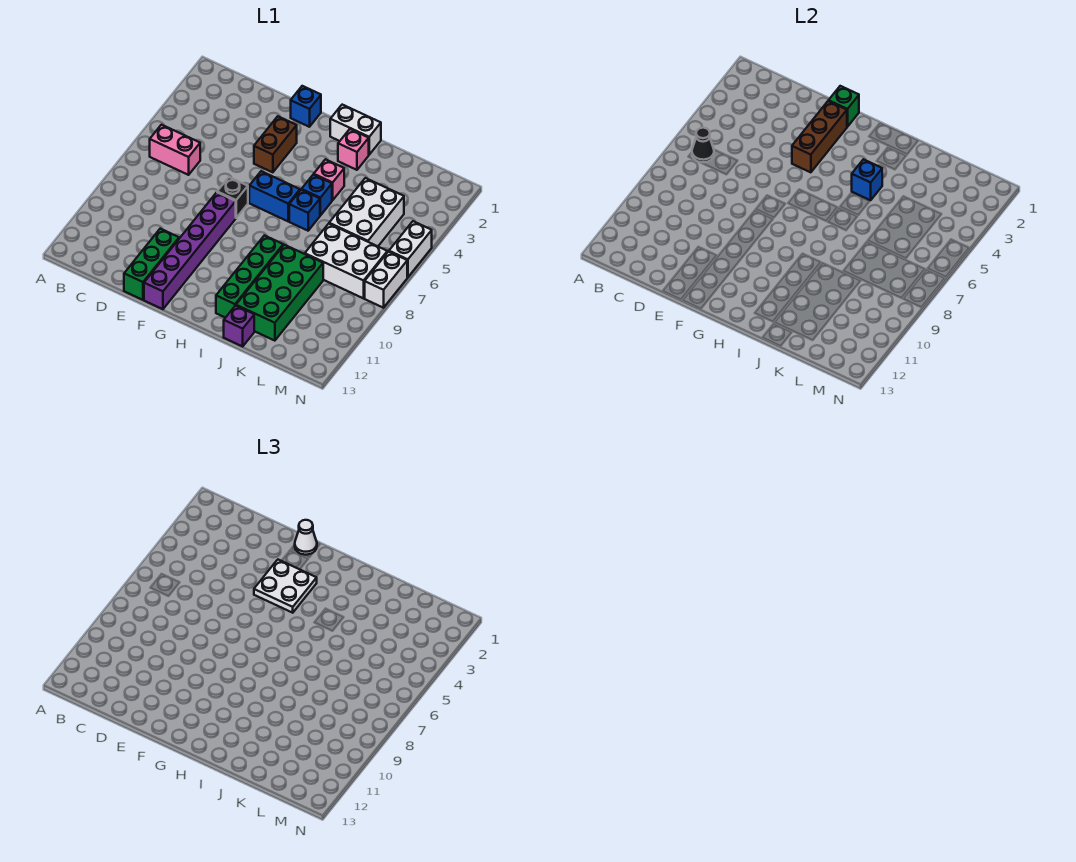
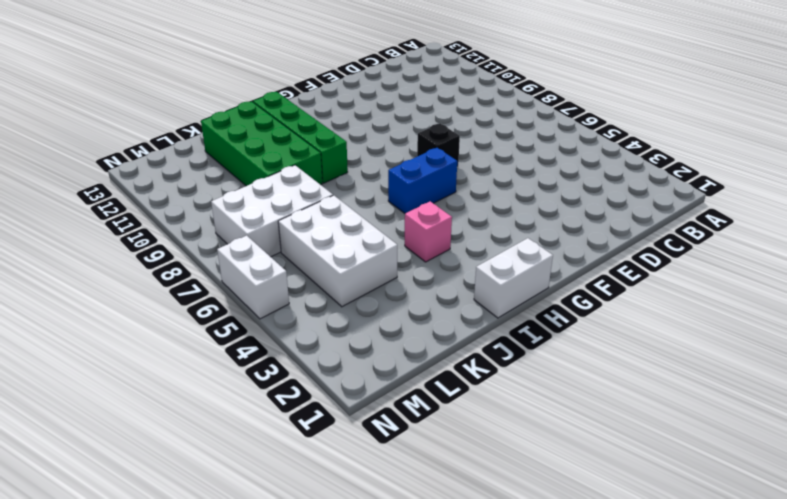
none -> pink 1x2 brick [150,125,200,175]
none -> green 1x3 brick [124,229,179,300]
none -> blue 1x1 brick [291,86,321,127]

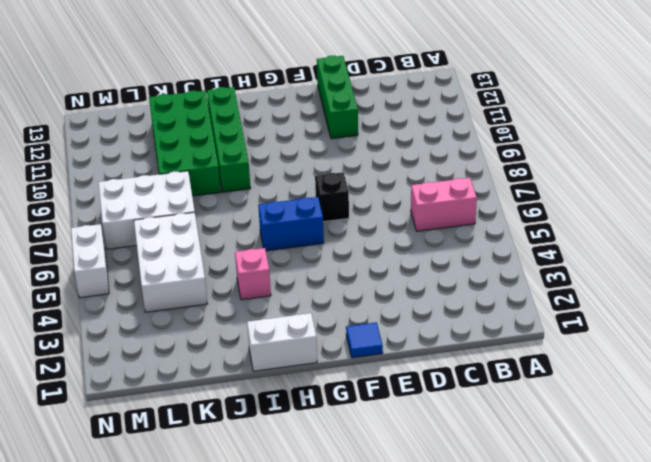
blue 1x1 tile [346,322,383,358] -> blue 1x1 brick [291,86,321,127]
none -> brown 1x2 brick [254,116,297,172]
none -> purple 1x6 brick [144,192,236,309]
none -> pink 1x1 brick [338,129,369,170]

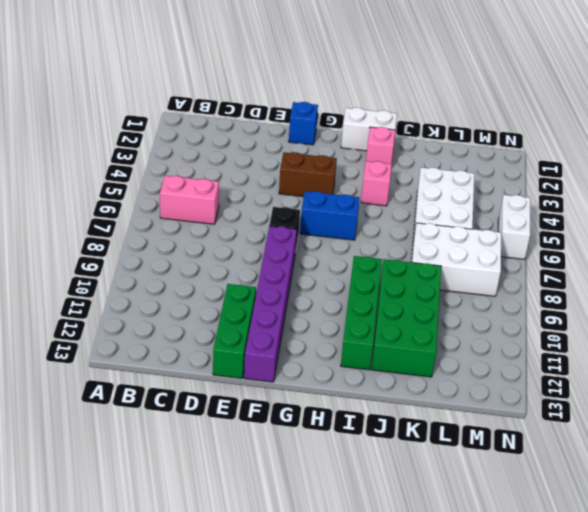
brown 1x2 brick [279,152,337,197] -> brown 1x2 brick turned to [254,116,297,172]
none -> blue 1x1 brick [302,174,332,215]
none -> blue 1x1 brick [289,190,320,231]
none -> purple 1x1 brick [224,306,254,346]

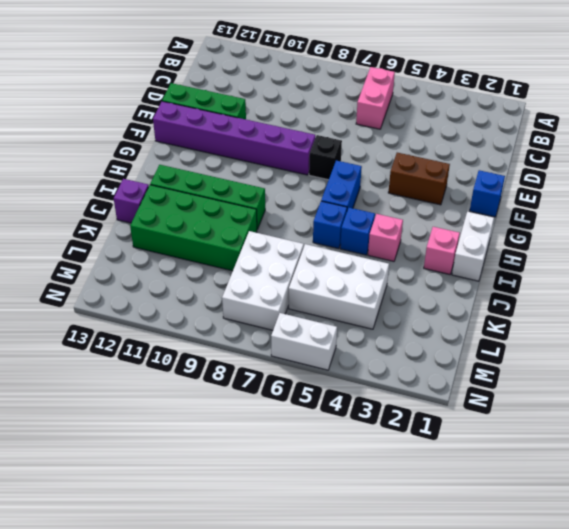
none -> white 1x2 brick [365,252,407,308]
none -> black 1x1 cone [692,128,714,162]
none -> green 1x1 brick [829,86,859,127]

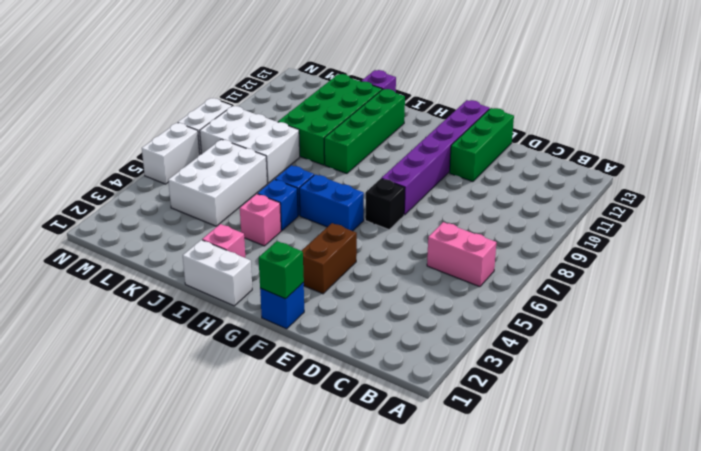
none -> black 1x1 cone [692,128,714,162]
none -> brown 1x3 brick [792,101,847,172]
none -> blue 1x1 brick [852,159,882,200]

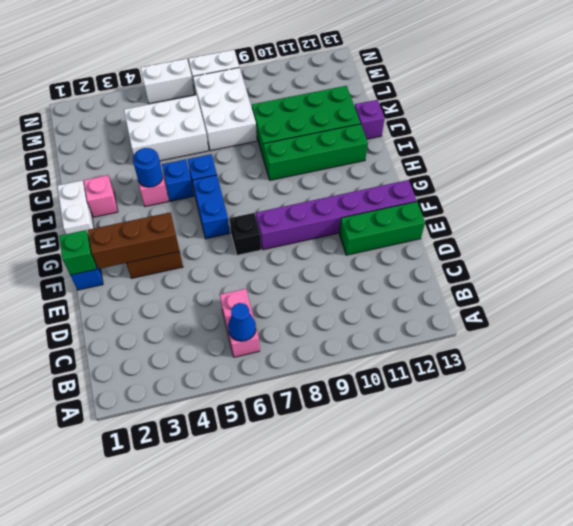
blue 1x1 cone [228,303,256,341] -> black 1x1 cone [692,128,714,162]
blue 1x1 round brick [133,148,163,187] -> blue 1x1 brick [852,159,882,200]
none -> white 1x1 cone [295,520,317,555]
none -> white 2x2 plate [254,560,317,613]

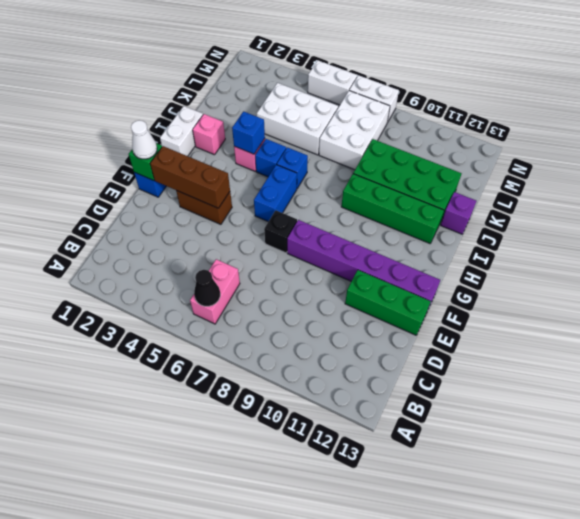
none -> white 2x2 plate [254,560,317,613]

